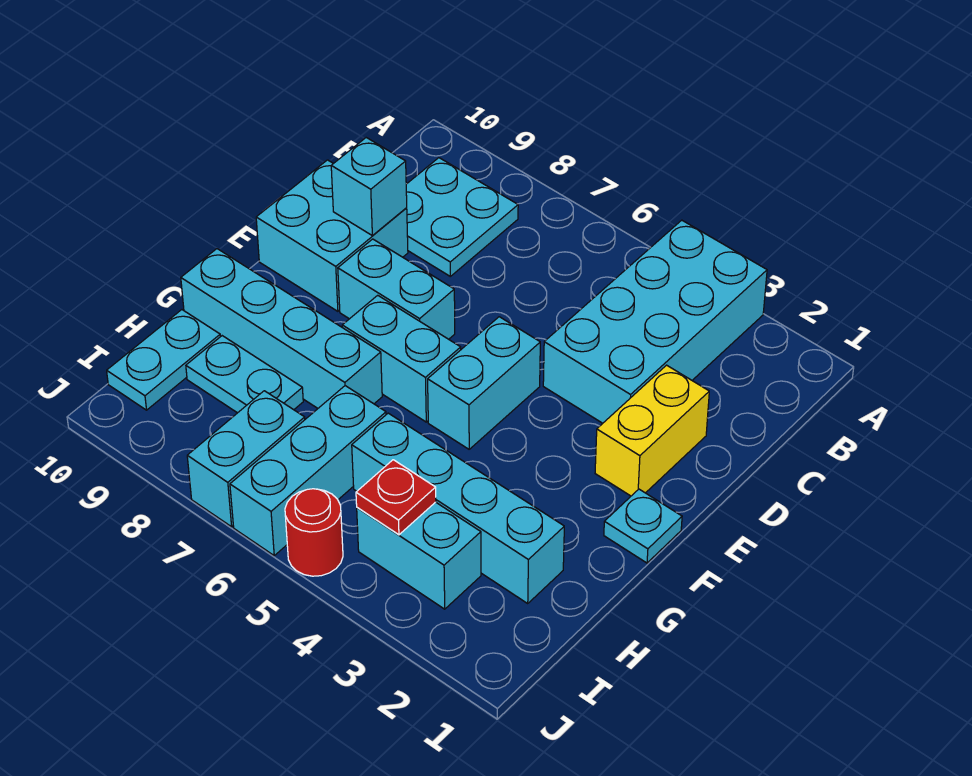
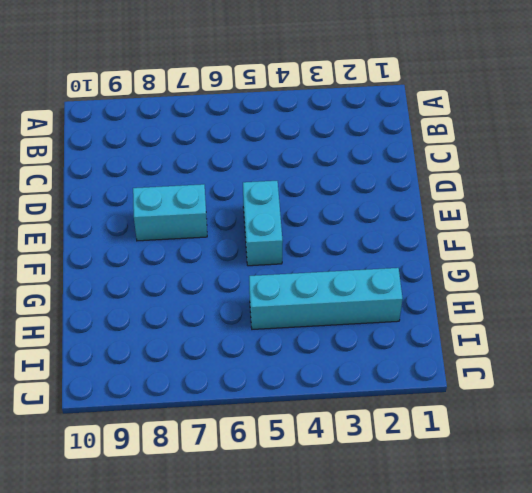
none -> cyan 2x4 brick [543,220,767,423]
none -> cyan 2x2 plate [406,158,518,276]
none -> yellow 1x2 brick [595,365,709,496]

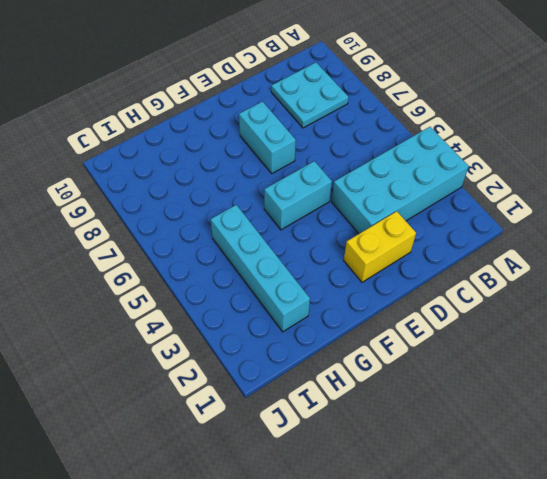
none -> cyan 2x2 brick [256,160,408,311]
none -> cyan 1x1 plate [604,489,682,563]
none -> cyan 1x2 brick [342,295,461,422]

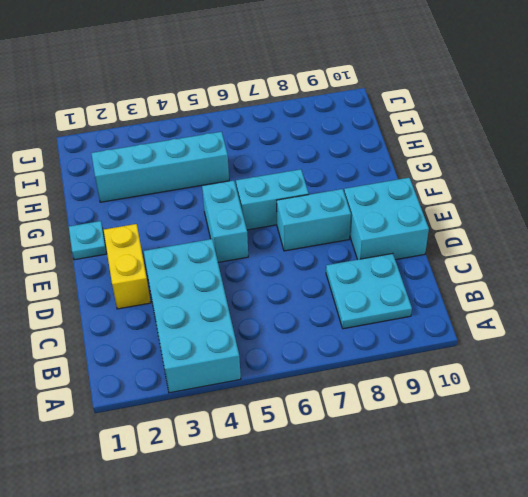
none -> cyan 1x4 brick [181,249,382,408]
none -> cyan 1x3 brick [230,386,386,555]
none -> cyan 1x2 plate [186,336,303,413]

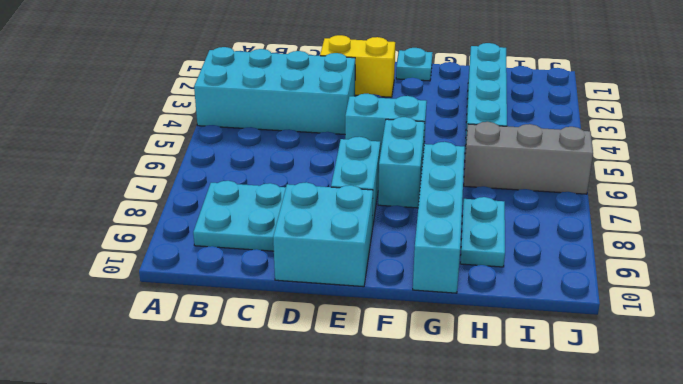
grey 1x3 brick [464,122,593,194] -> cyan 1x3 brick [230,386,386,555]
none -> cyan 1x2 plate [107,310,220,410]
none -> cyan 1x2 brick [357,502,481,609]
none -> cyan 1x2 brick [187,391,305,527]

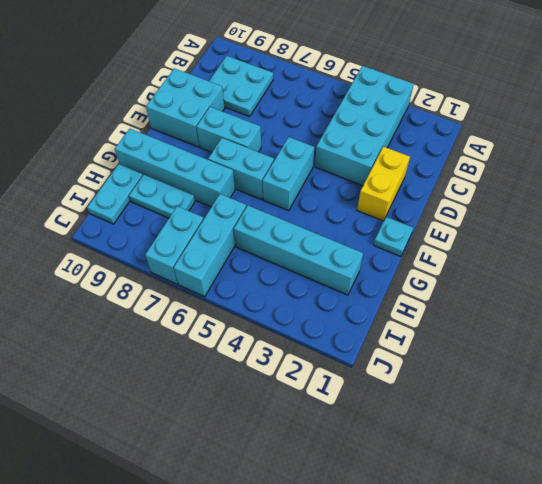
none -> cyan 1x2 brick [357,502,481,609]
none -> red 1x1 round brick [285,489,343,576]
none -> cyan 1x1 brick [331,138,407,235]

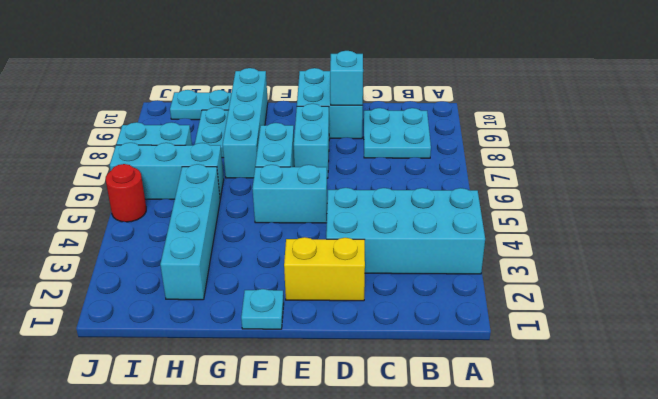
none -> cyan 1x2 brick [357,502,481,609]
none -> red 1x1 plate [356,460,436,535]

